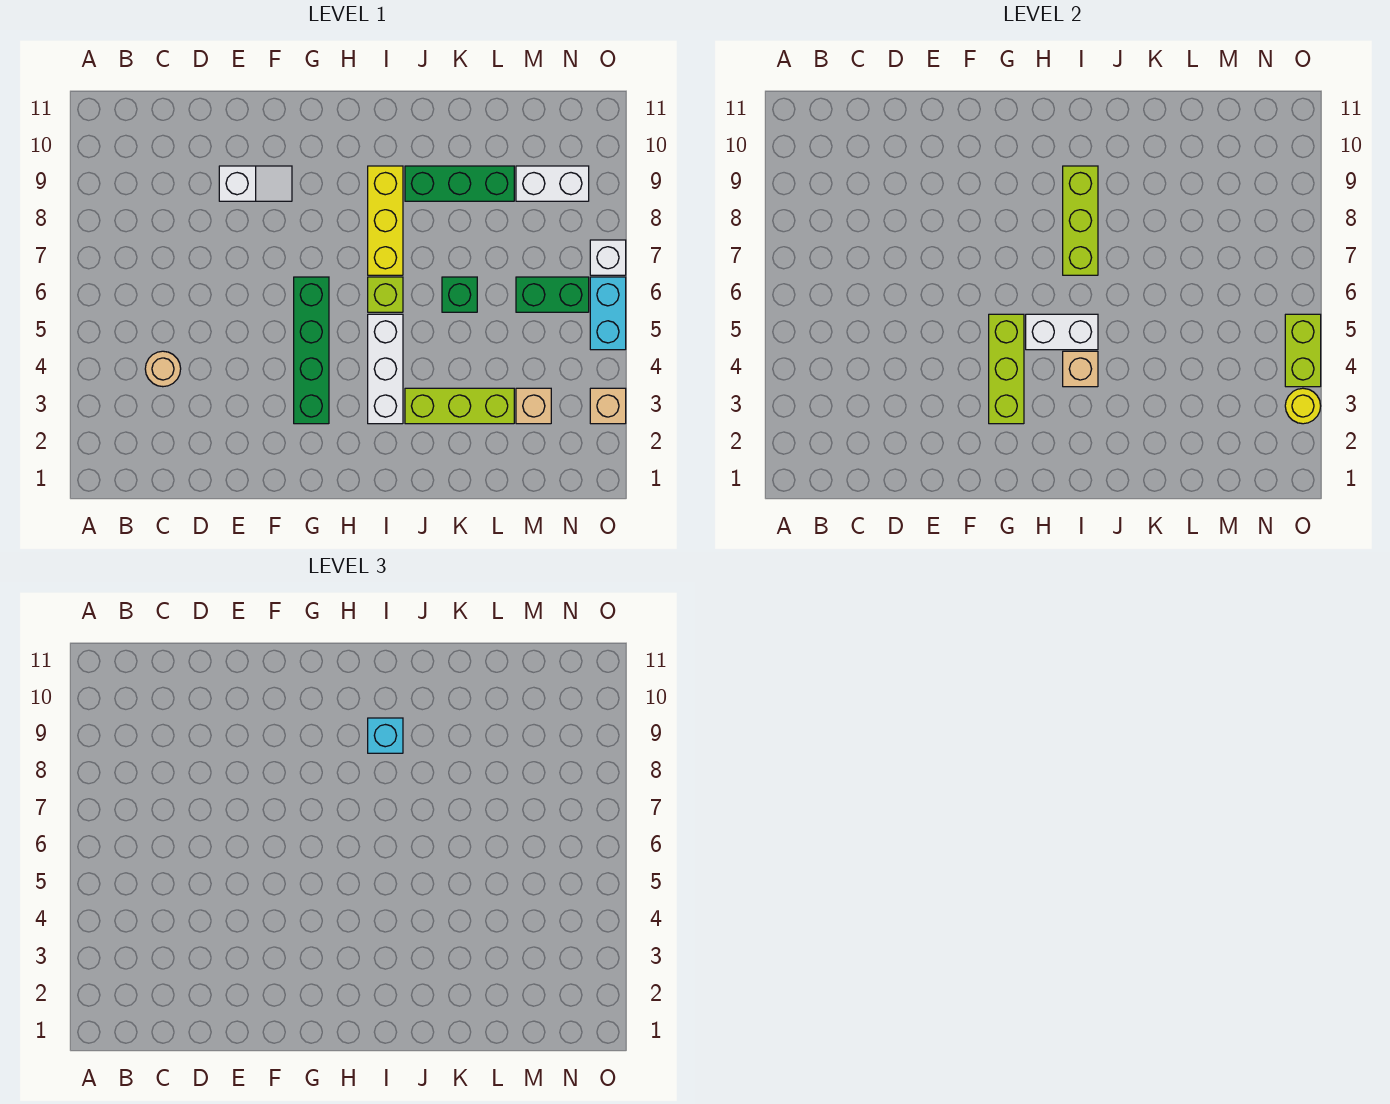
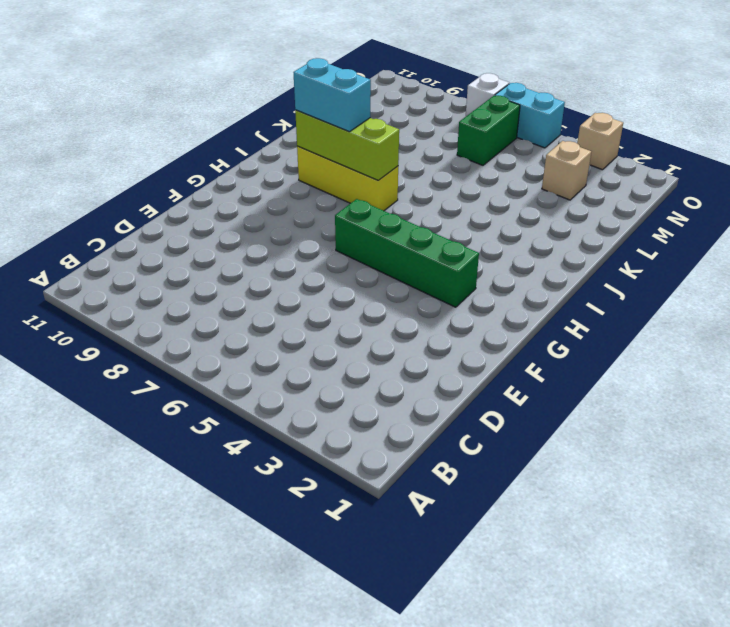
cyan 1x2 brick [293,58,371,132] -> cyan 1x1 brick [368,718,403,753]
none -> tan 1x1 round brick [145,351,181,387]
none -> white 1x2 slope [219,166,292,201]
none -> white 1x3 brick [368,314,403,424]

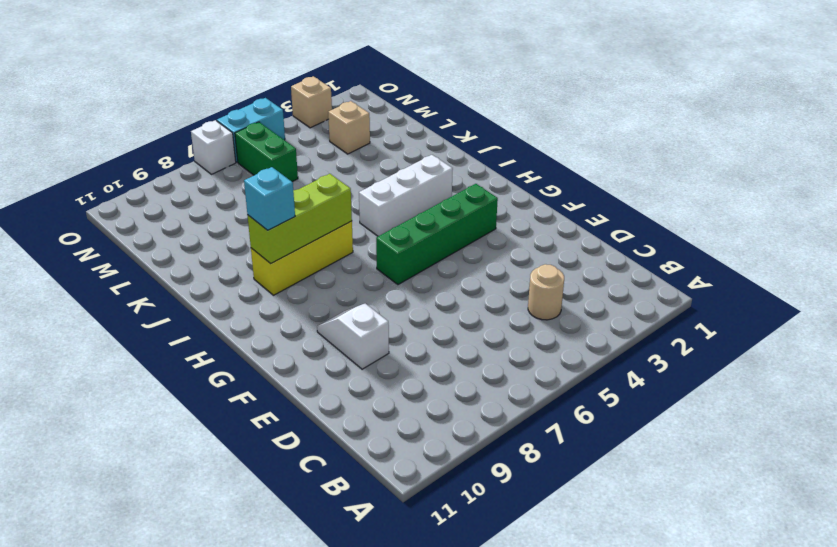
none -> lime 1x1 brick [368,277,403,312]
none -> lime 1x3 brick [405,388,514,424]
none -> green 1x3 brick [405,166,514,201]

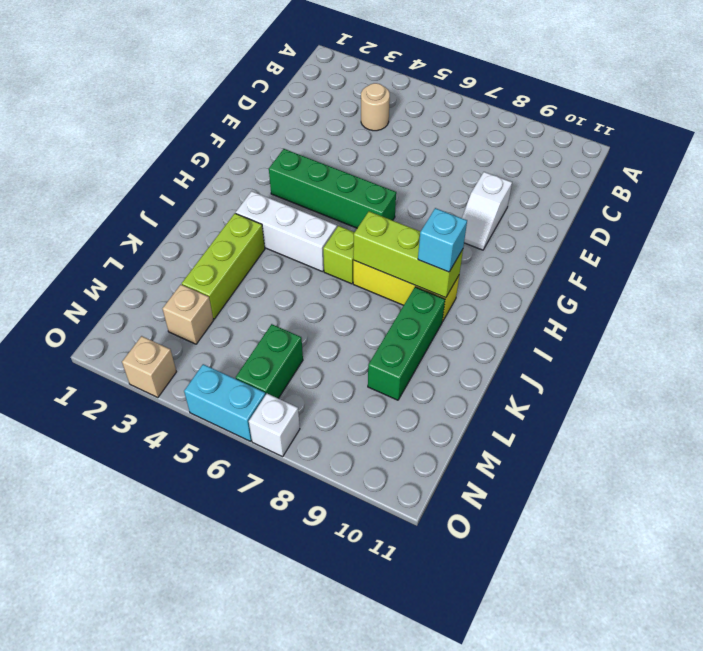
none -> green 1x1 brick [442,277,477,312]
none -> white 1x2 brick [516,166,589,201]
none -> lime 1x3 brick [989,314,1024,424]

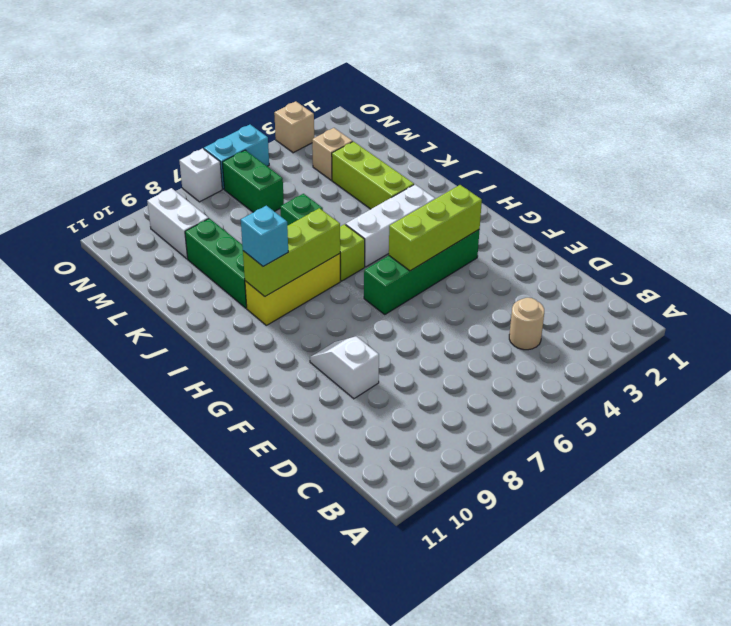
none -> white 1x2 brick [1026,314,1098,350]
none -> tan 1x1 brick [1063,351,1098,387]
none -> yellow 1x1 round brick [1285,388,1321,424]

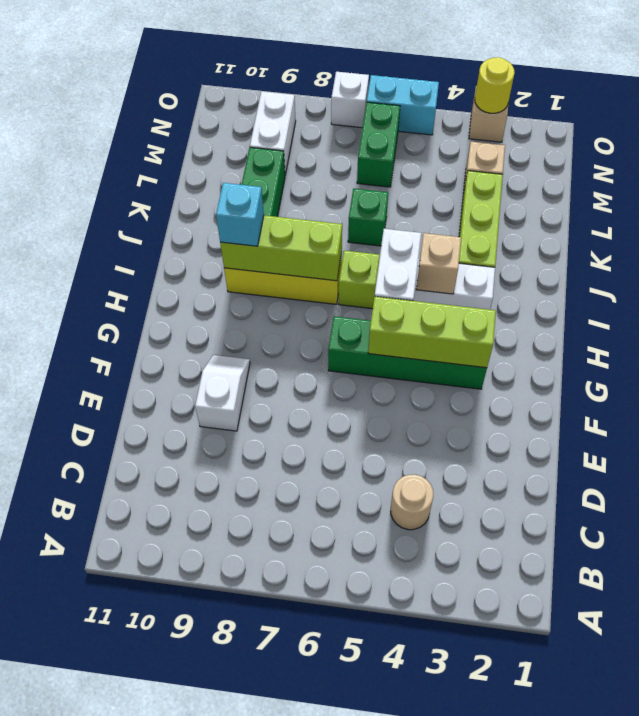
none -> lime 1x2 brick [1285,314,1321,387]

